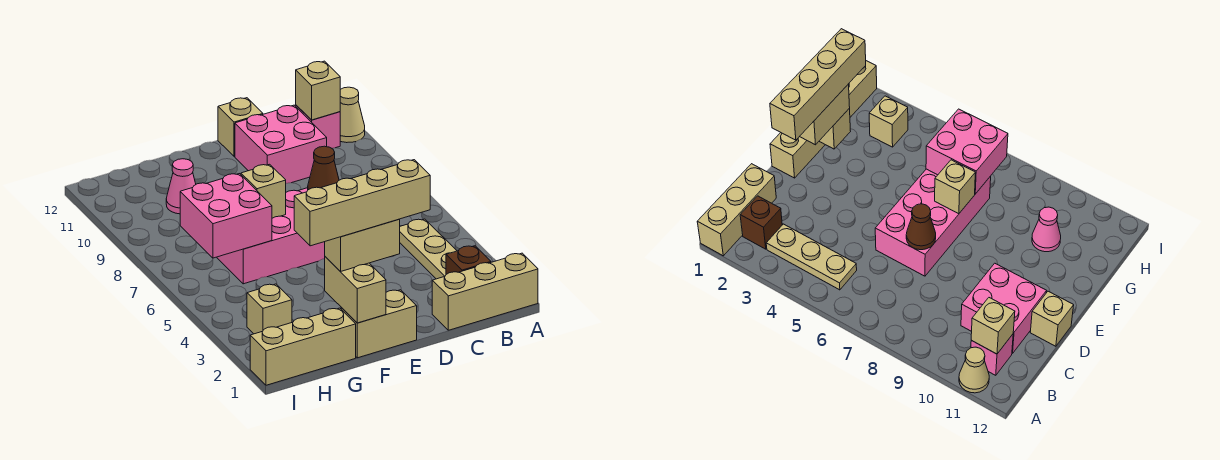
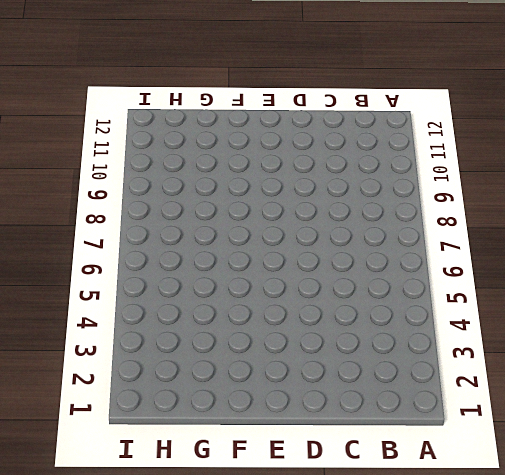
none -> tan 1x3 brick [432,253,538,330]
none -> tan 1x1 cone [340,87,365,143]
none -> brown 1x1 brick [446,246,491,274]

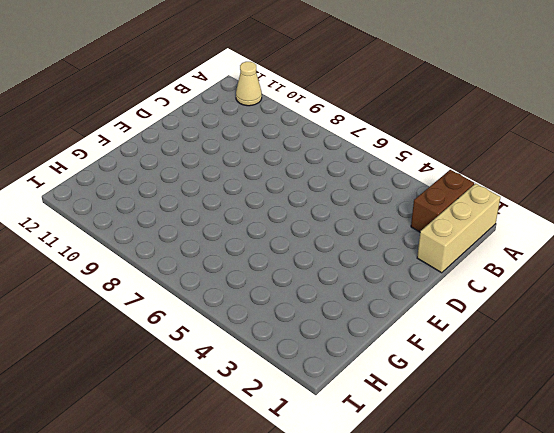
brown 1x2 brick [411,170,474,232] -> brown 1x1 brick [446,246,491,274]
none -> tan 1x3 plate [400,219,457,279]
none -> pink 1x1 brick [296,105,340,148]
none -> pink 2x2 brick [235,105,327,183]

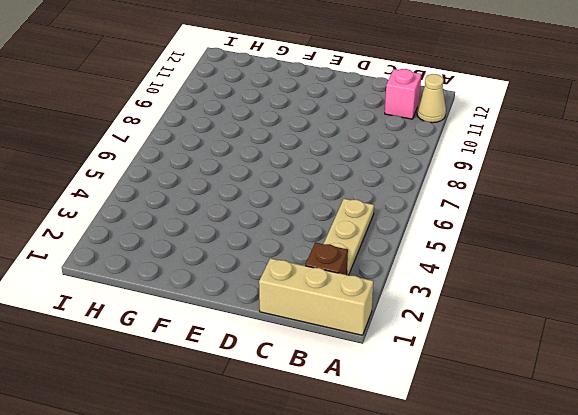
none -> pink 2x2 brick [235,105,327,183]
none -> pink 2x4 brick [217,188,325,284]
none -> tan 1x1 brick [218,98,263,157]

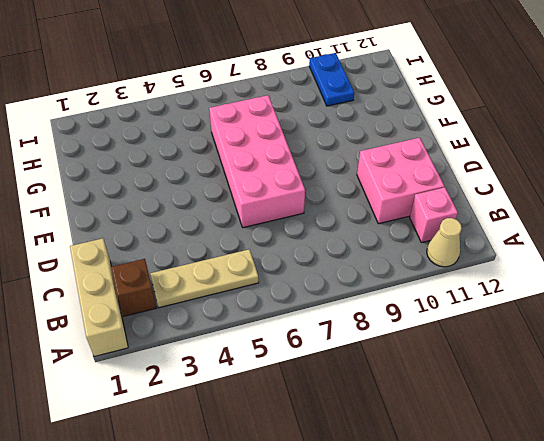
blue 1x2 plate [309,53,354,106] -> none
none -> tan 1x1 brick [218,98,263,157]
none -> tan 1x2 brick [341,290,417,358]
none -> tan 1x3 brick [250,308,356,385]

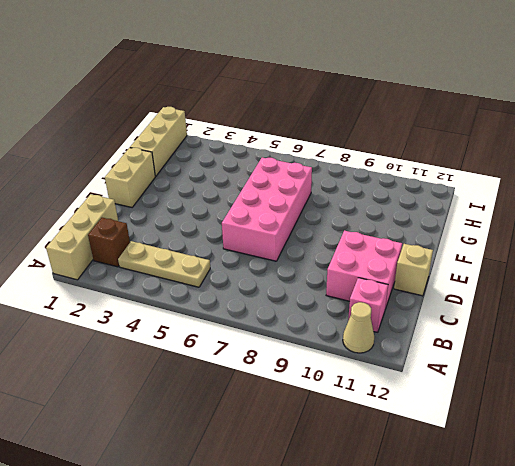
none -> pink 1x1 cone [166,159,196,214]
none -> tan 1x1 brick [247,284,292,334]
none -> tan 1x1 brick [296,61,340,120]

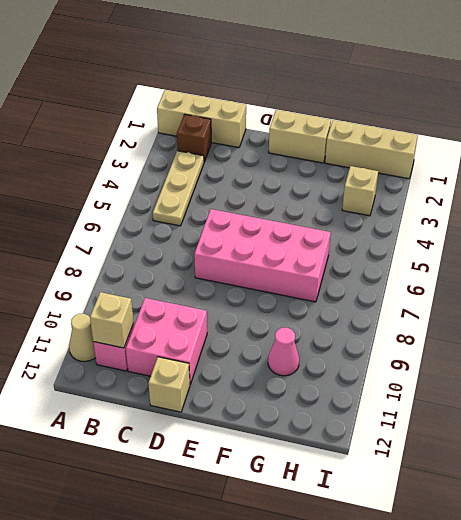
none -> brown 1x1 cone [308,146,339,190]
none -> tan 1x2 brick [325,257,386,323]
none -> tan 1x1 brick [241,164,286,218]

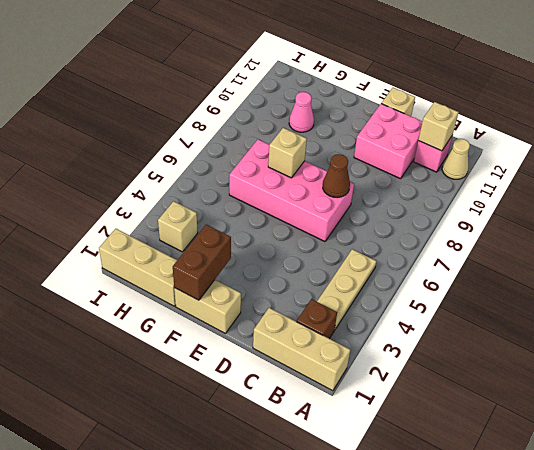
brown 1x2 brick [173,225,231,300] -> tan 1x2 brick [325,257,386,323]
none -> pink 2x2 brick [180,174,272,258]
none -> tan 1x2 brick [325,219,400,272]
none -> tan 1x4 brick [294,160,430,246]

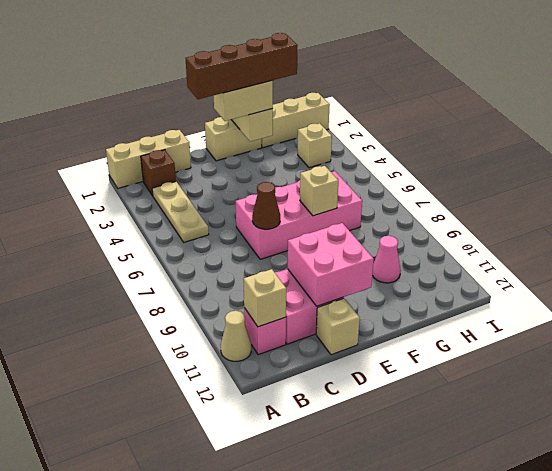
brown 1x4 brick [185,33,298,99] -> tan 1x4 brick [294,160,430,246]
pink 2x2 brick [288,223,374,306] -> pink 2x2 brick moved to [180,174,272,258]

